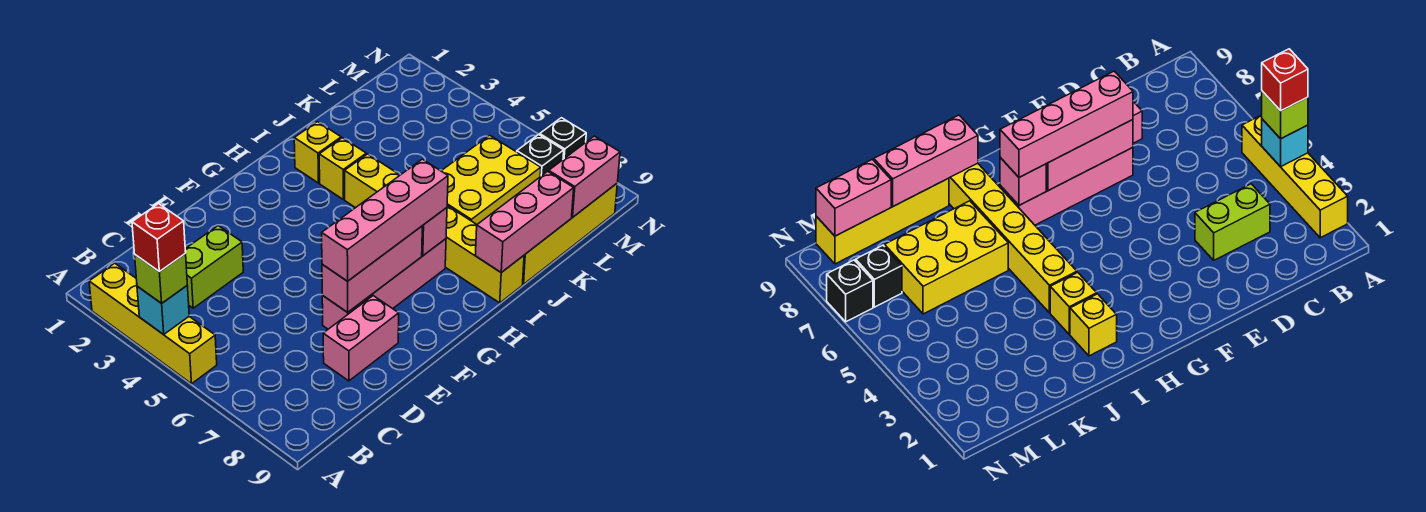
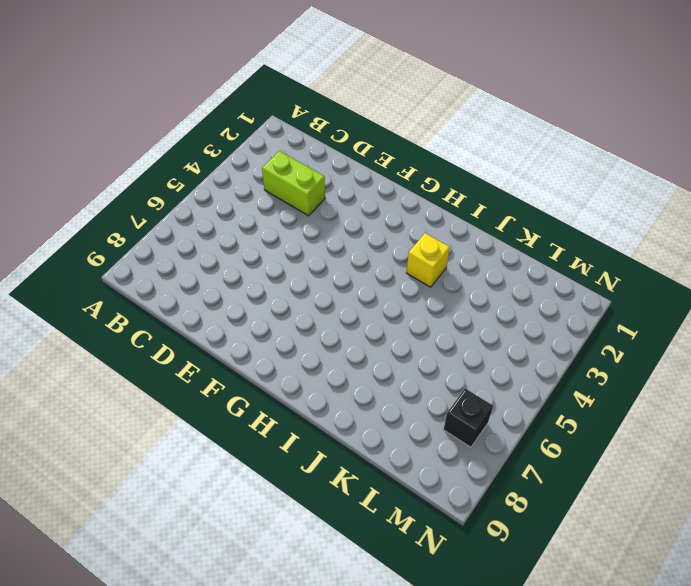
none -> yellow 1x4 brick [89,263,217,384]
none -> pink 1x2 brick [323,296,399,381]
none -> pink 1x4 brick [322,239,446,329]

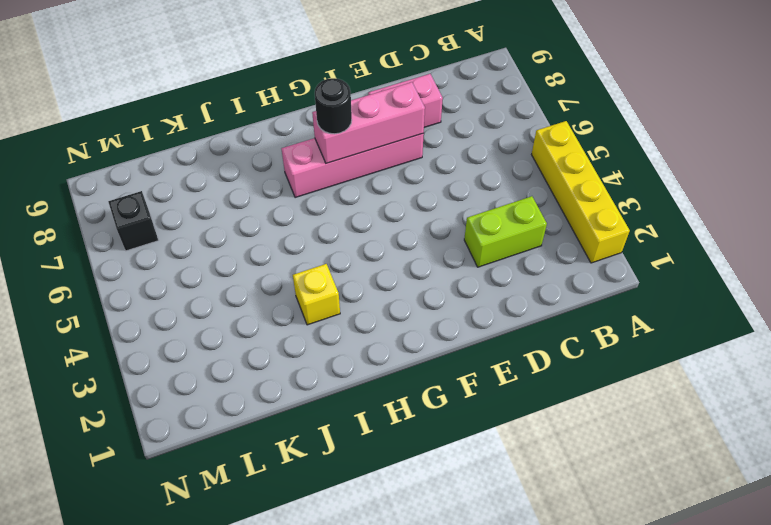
black 1x1 round brick [315,78,352,134] -> pink 1x4 brick [322,159,448,281]
none -> yellow 1x1 brick [294,122,341,183]
none -> yellow 1x6 brick [345,154,524,303]
none -> yellow 2x3 brick [442,135,541,224]

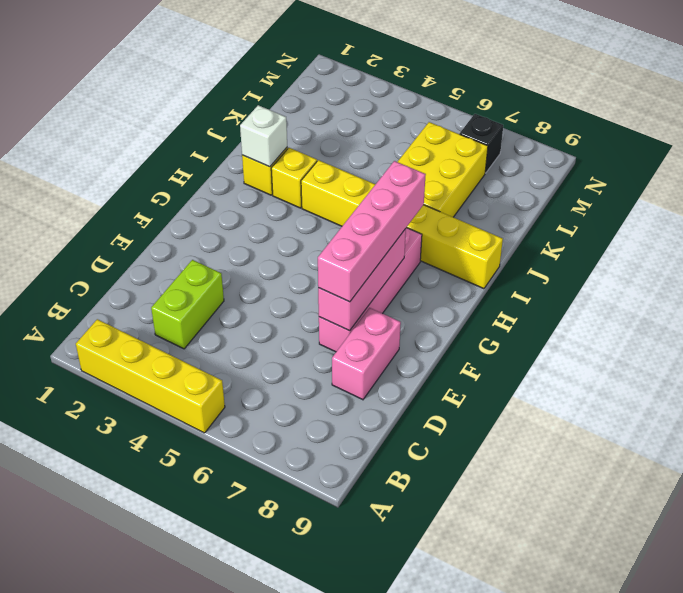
white 1x1 brick [240,105,287,167] -> none
none -> yellow 1x4 brick [523,184,617,284]
none -> black 1x1 brick [540,118,586,159]
none -> cyan 1x1 brick [137,286,189,334]

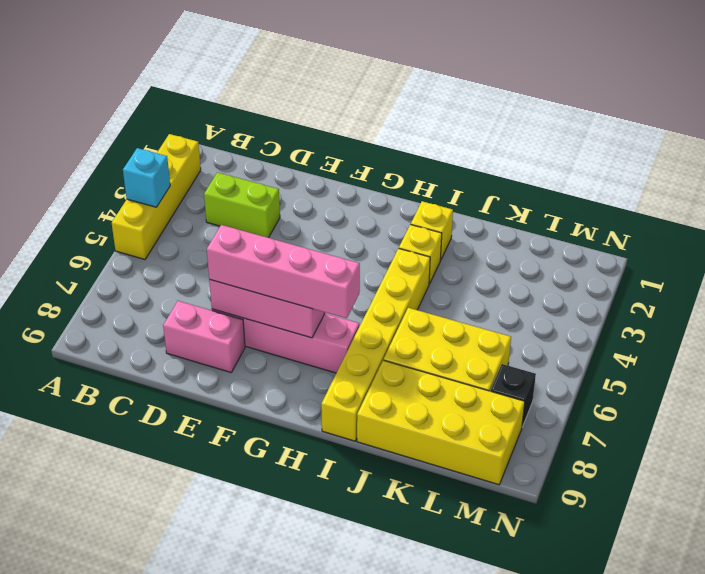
yellow 2x4 brick [357,360,525,485] -> yellow 1x4 brick [523,184,617,284]
none -> black 1x1 brick [540,118,586,159]
none -> pink 1x1 brick [422,208,447,256]
none -> pink 1x3 brick [475,171,574,273]

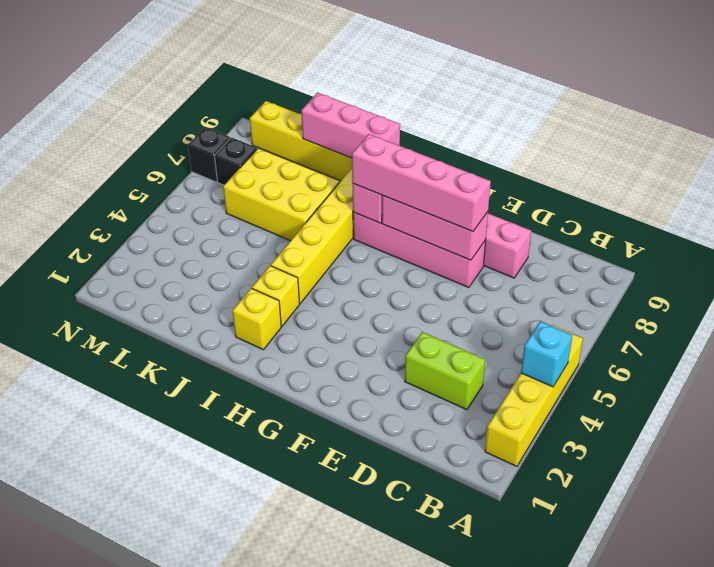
none -> pink 1x2 brick [549,136,620,217]
none -> lime 1x1 brick [135,254,187,303]
none -> red 1x1 brick [132,204,186,272]

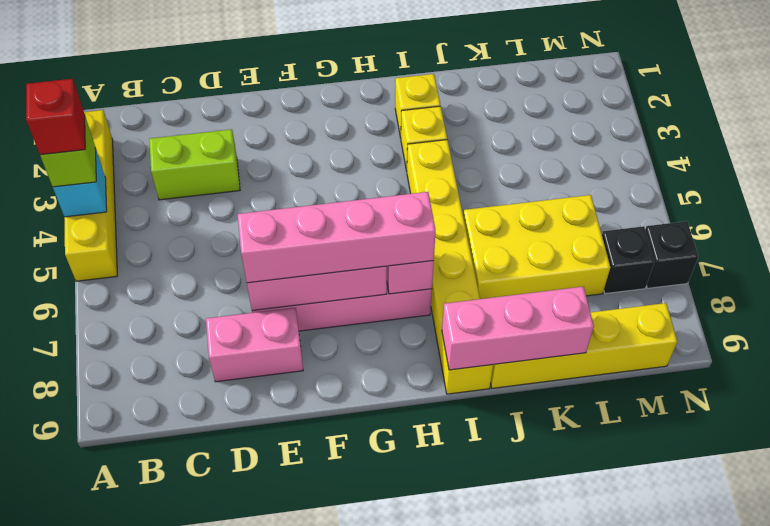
none -> pink 1x2 brick [549,136,620,217]

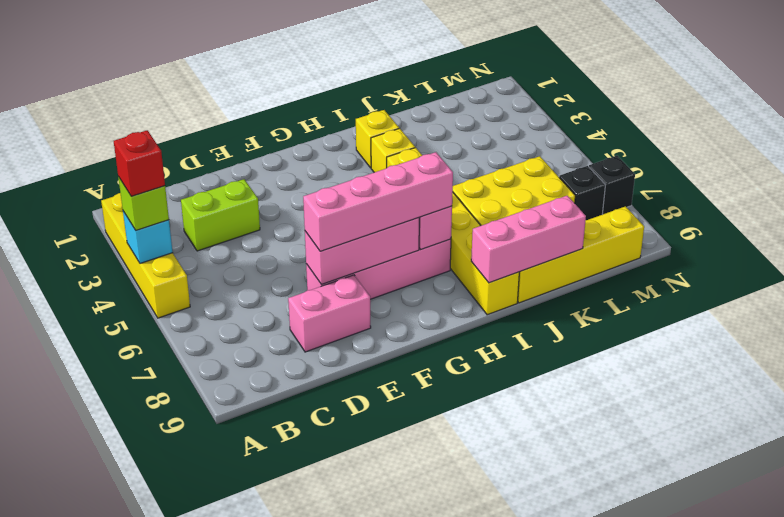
none -> pink 1x2 brick [549,136,620,217]

